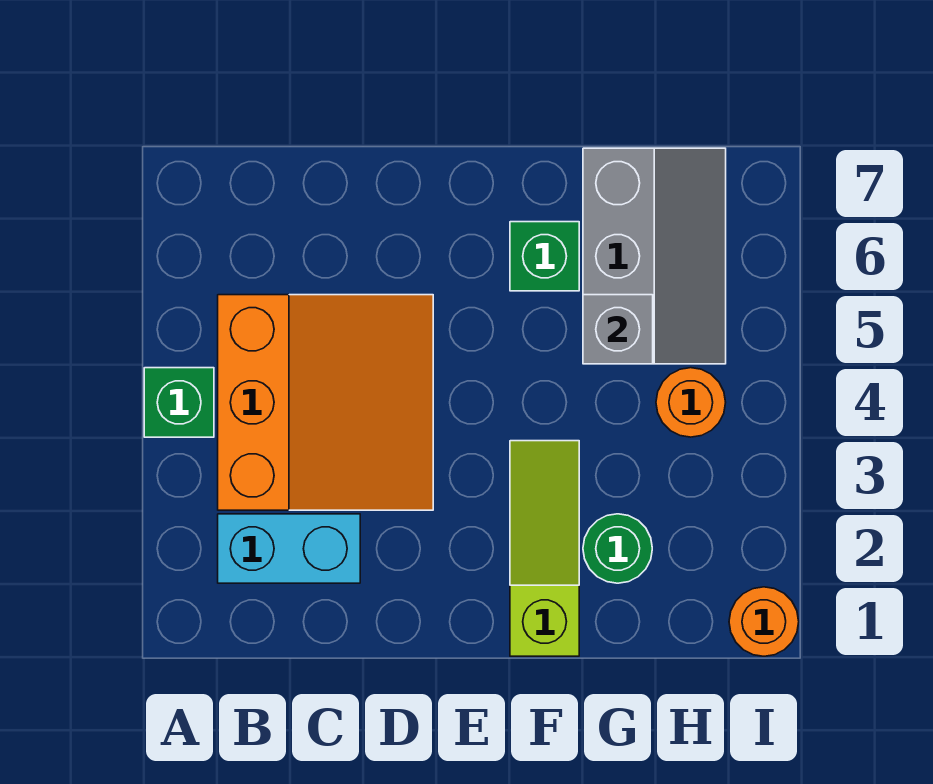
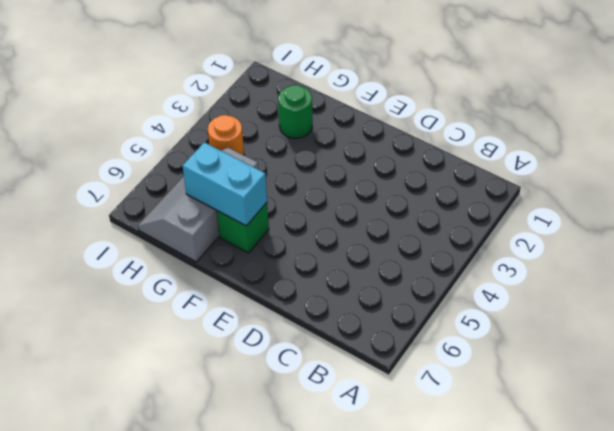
cyan 1x2 brick [183,142,267,226] -> cyan 1x2 brick moved to [218,514,360,583]
none -> green 1x1 brick [144,368,214,437]
none -> orange 3x3 slope [218,295,433,510]

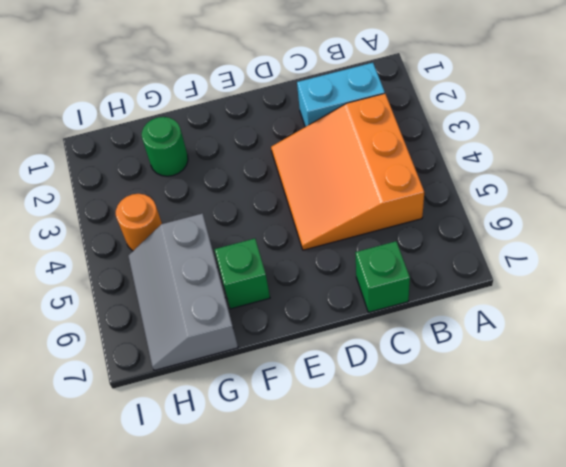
green 1x1 brick [355,241,410,312] -> green 1x1 brick moved to [144,368,214,437]
none -> lime 1x3 slope [510,441,579,656]
none -> orange 1x1 round brick [729,587,799,656]

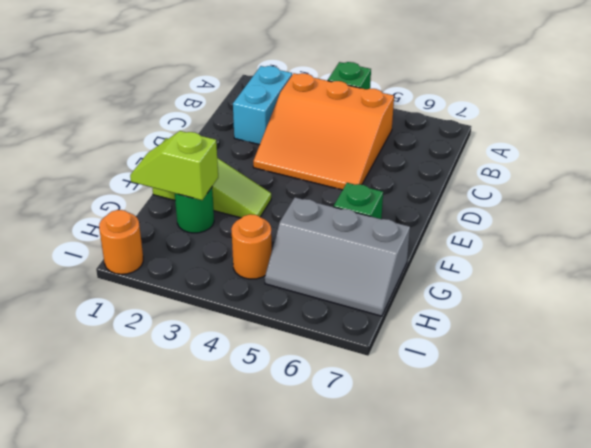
lime 1x2 slope [130,131,218,200] -> none
none -> grey 1x1 brick [583,295,653,364]

